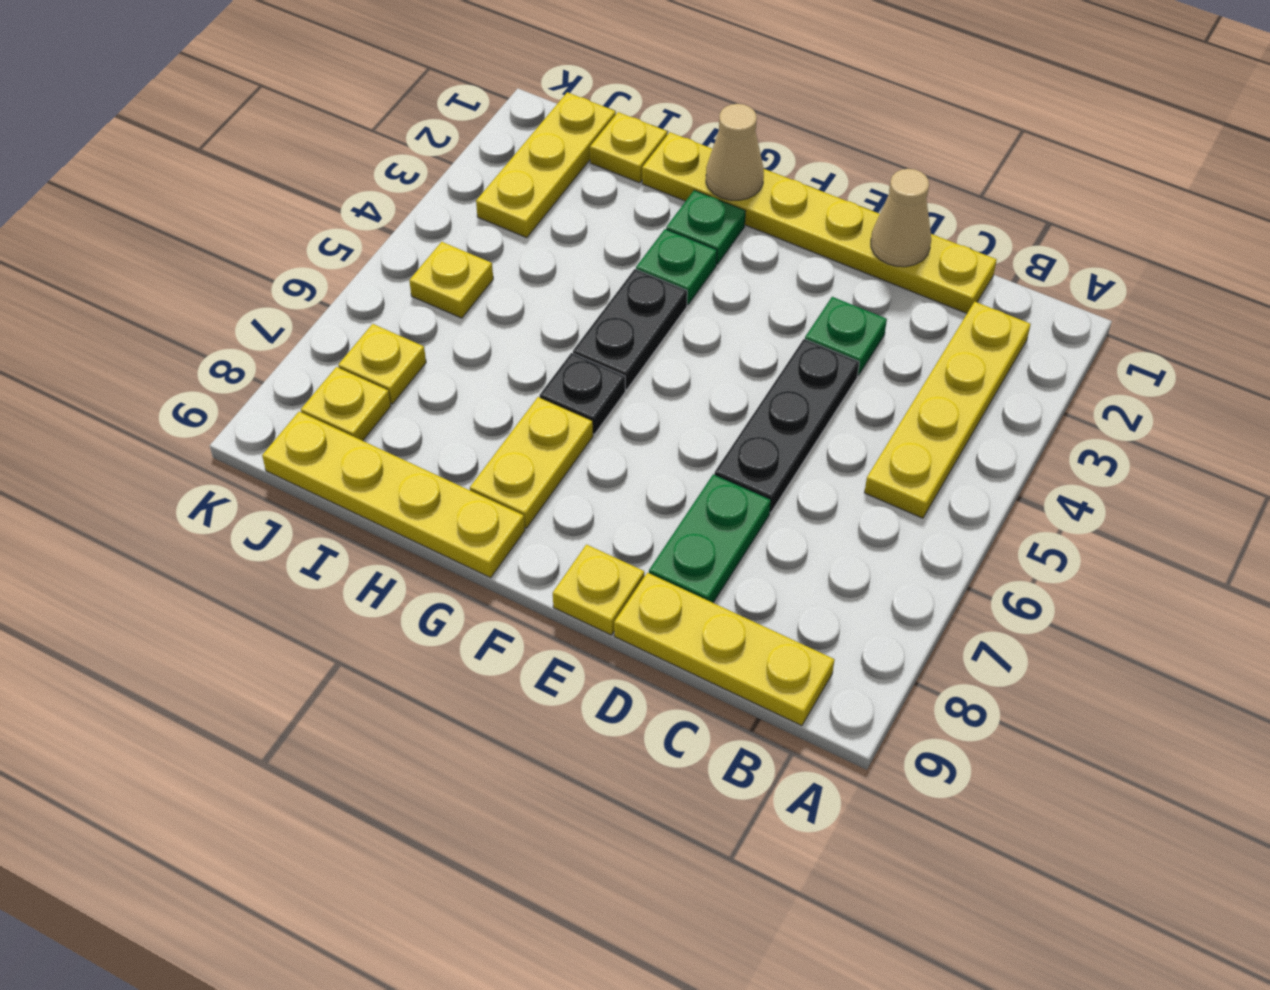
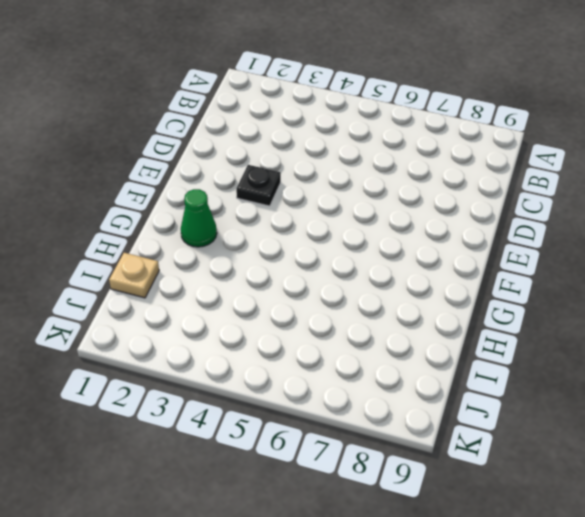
black 1x1 plate [236,165,281,206] -> black 1x1 plate moved to [540,353,625,434]
green 1x1 cone [181,189,217,247] -> green 1x1 plate [666,190,746,264]
tan 1x1 plate [109,253,159,298] -> yellow 1x1 plate [590,112,667,183]
none -> yellow 1x4 plate [864,302,1031,518]
none -> yellow 1x3 plate [614,573,835,726]
none -> yellow 1x6 plate [642,132,997,313]

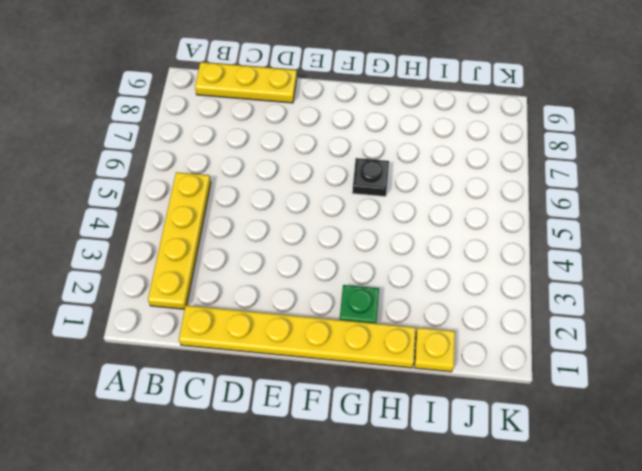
none -> green 1x1 plate [805,297,887,376]
none -> black 1x3 plate [715,339,859,513]
none -> green 1x2 plate [649,474,771,603]

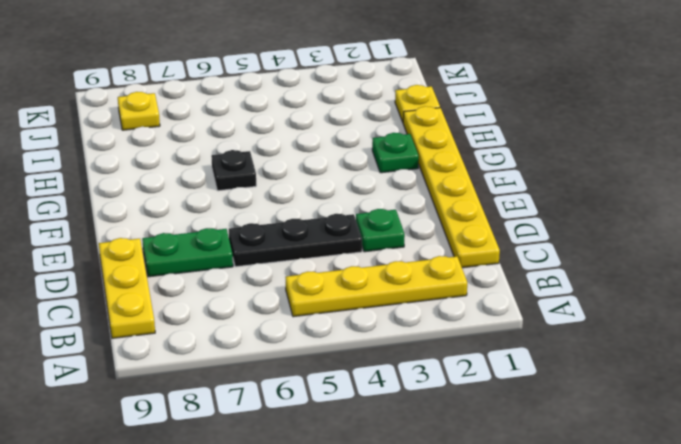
none -> yellow 1x1 plate [553,545,644,635]
none -> green 1x1 plate [636,229,717,305]
none -> black 1x2 plate [573,269,687,390]

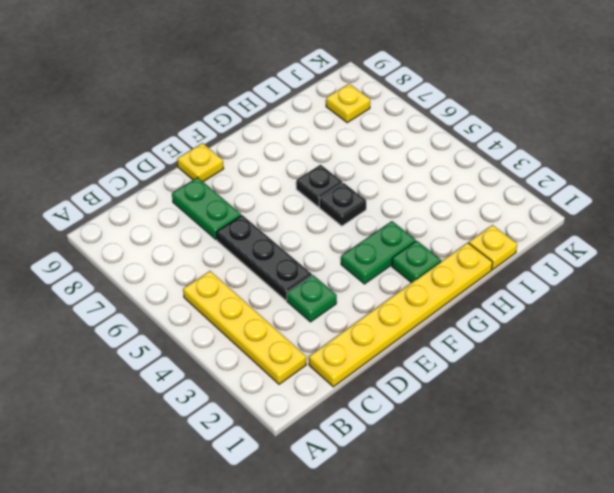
green 1x2 plate [341,221,416,284] -> green 1x1 plate [636,229,717,305]
black 1x1 plate [319,183,366,226] -> black 1x2 plate [573,269,687,390]
none -> yellow 1x3 plate [614,573,835,726]
none -> yellow 1x2 plate [470,397,593,528]
none -> yellow 1x4 plate [262,412,525,578]

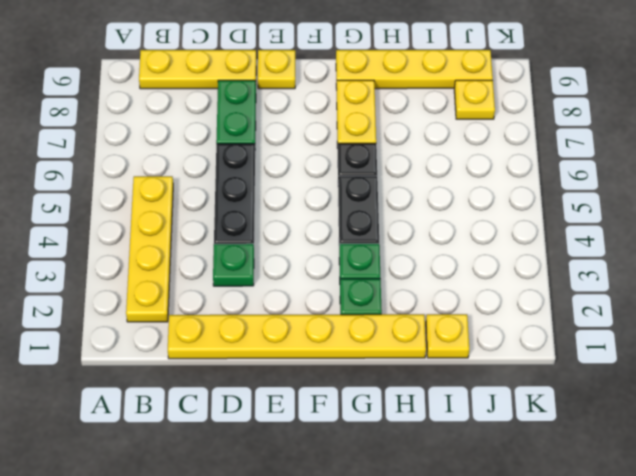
none -> yellow 1x3 plate [476,92,616,238]
none -> yellow 1x1 plate [409,242,493,318]
none -> yellow 1x1 plate [338,324,426,404]

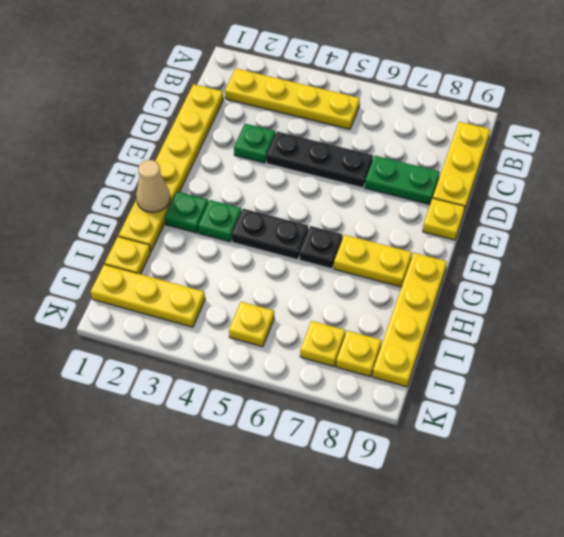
none -> tan 1x1 cone [871,169,931,267]

